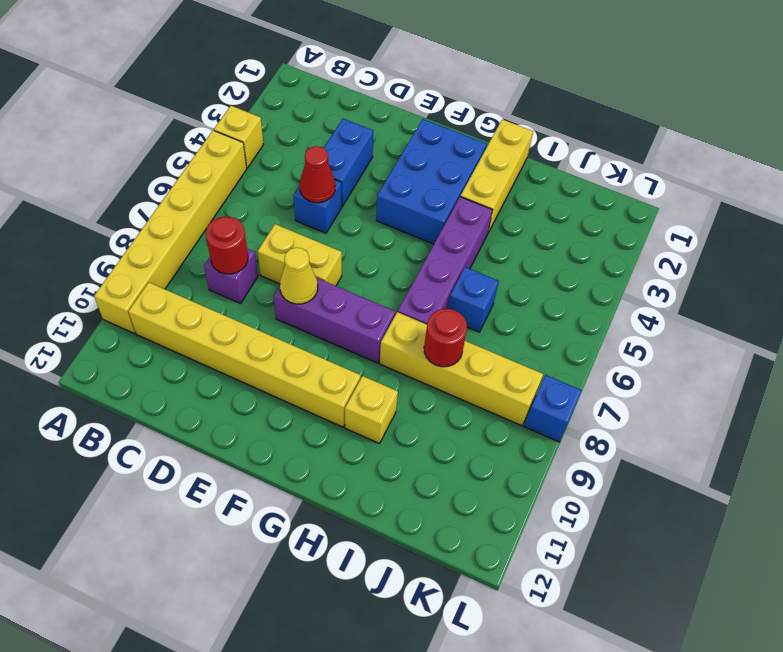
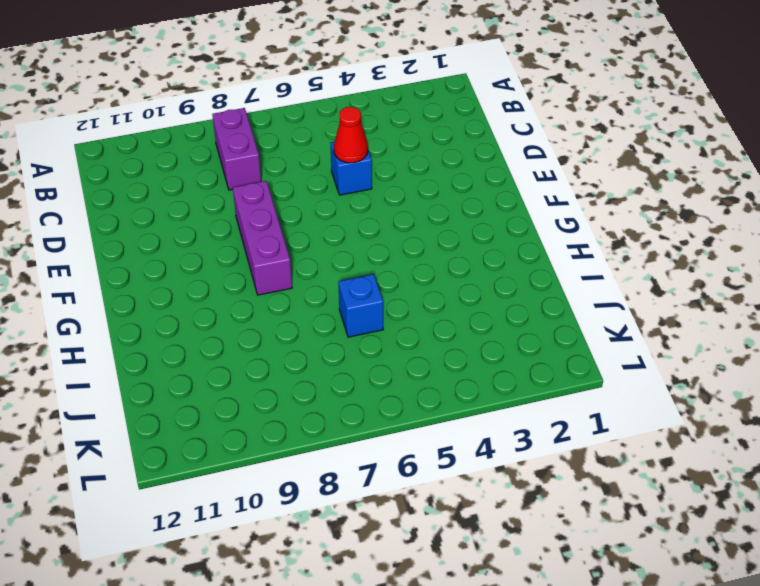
purple 1x2 brick [212,108,261,190] -> purple 1x1 brick [204,249,258,303]
none -> yellow 1x1 brick [214,106,264,168]
none -> yellow 1x6 brick [94,131,247,334]
none -> yellow 1x6 brick [128,282,361,427]

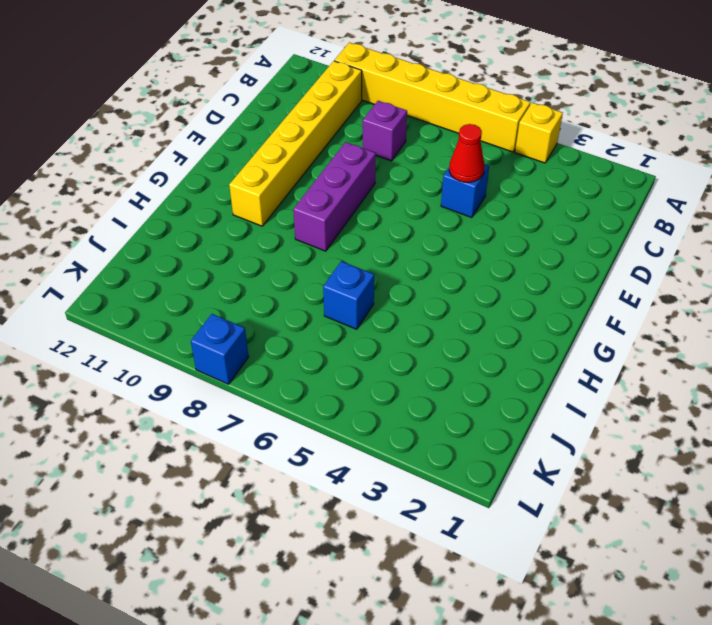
none -> blue 1x2 brick [324,119,373,206]
none -> yellow 1x2 brick [258,224,342,286]
none -> blue 2x3 brick [376,119,487,244]

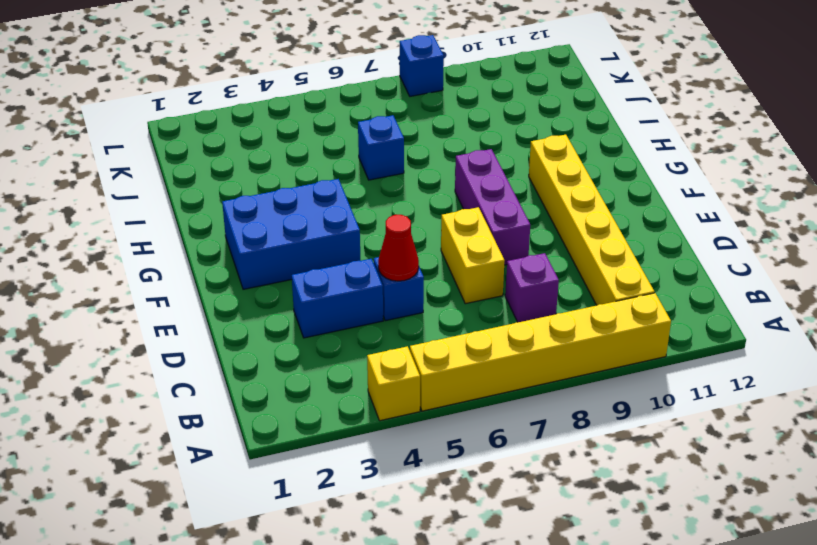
none -> yellow 1x3 brick [460,119,533,233]
none -> purple 1x4 brick [398,197,492,324]
none -> yellow 1x4 brick [380,312,543,426]

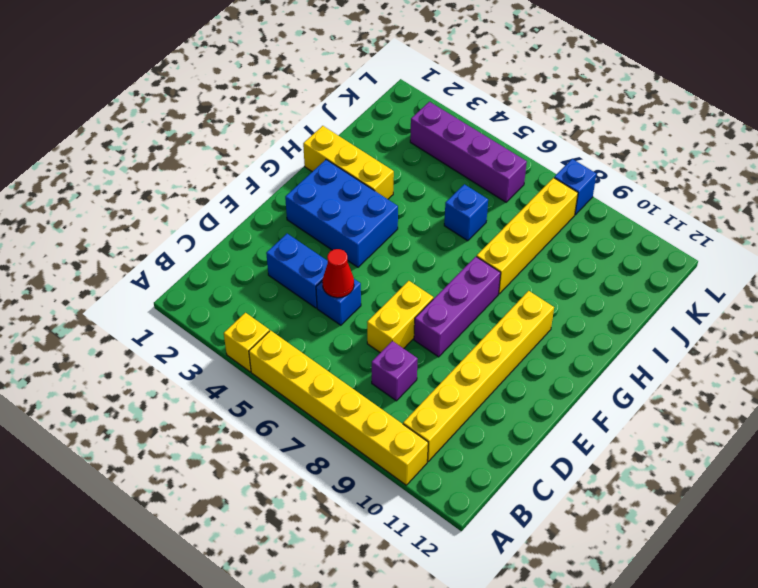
purple 1x4 brick [410,102,527,202] -> purple 1x4 brick moved to [398,197,492,324]
none -> yellow 1x1 brick [345,376,398,444]
none -> red 1x1 round brick [206,217,248,274]
none -> yellow 1x1 cone [280,247,318,304]

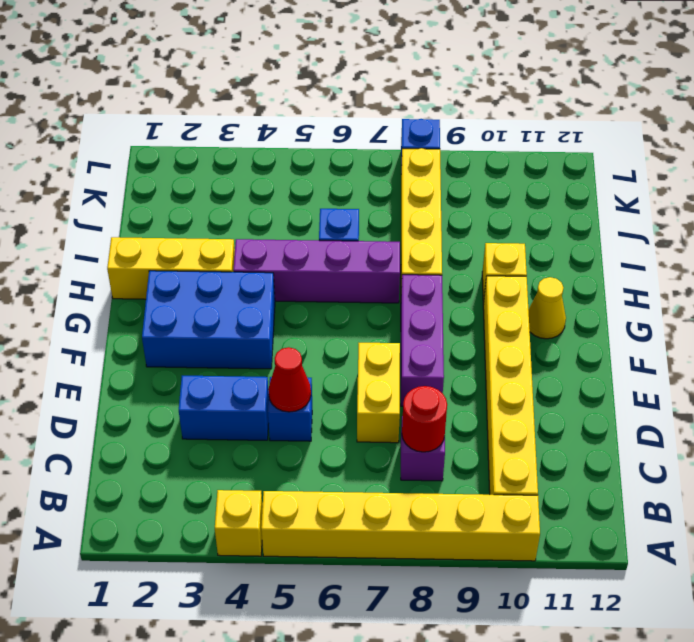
yellow 1x1 cone [528,277,566,339] -> yellow 1x1 cone moved to [280,247,318,304]
none -> red 1x1 round brick [424,309,467,367]

